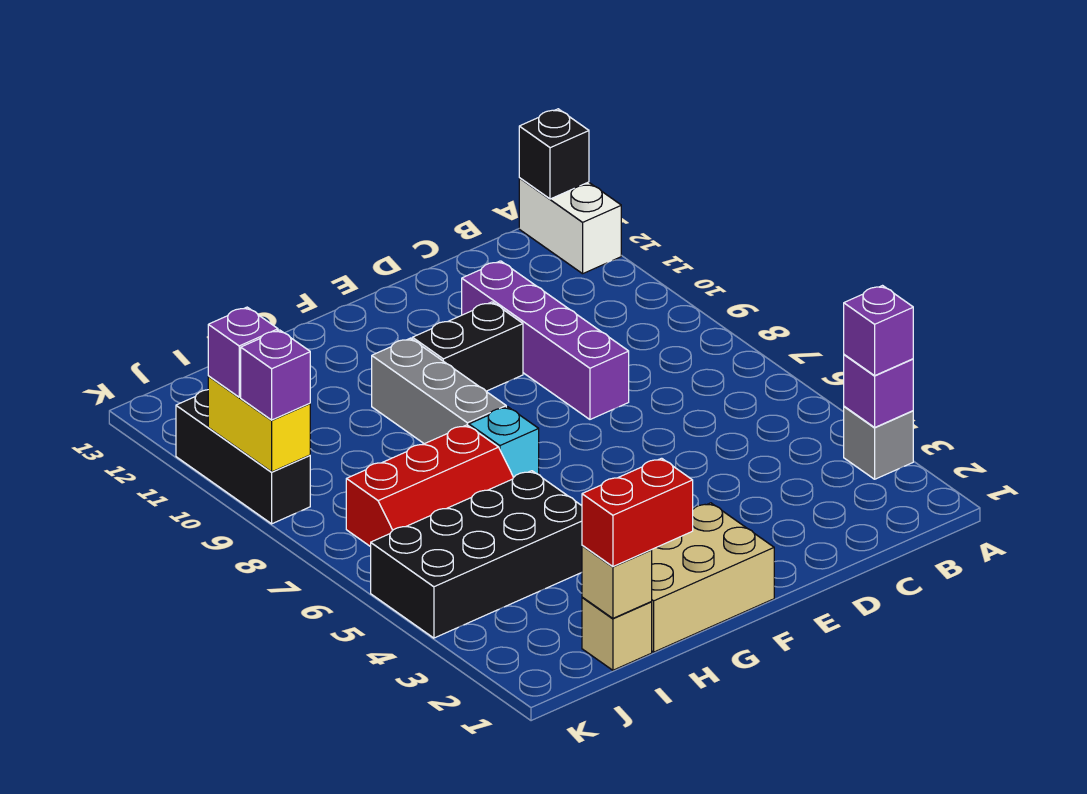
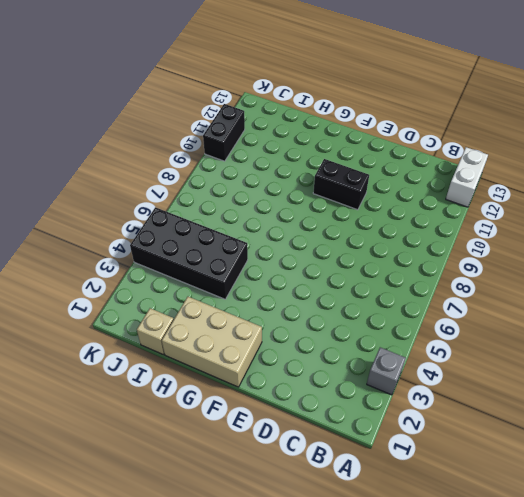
black 1x2 brick [203,104,245,161] -> black 1x3 brick [176,390,310,524]
none -> purple 1x4 brick [462,261,629,419]
none -> cyan 1x1 brick [469,407,539,477]
none -> grey 1x3 brick [372,338,506,444]

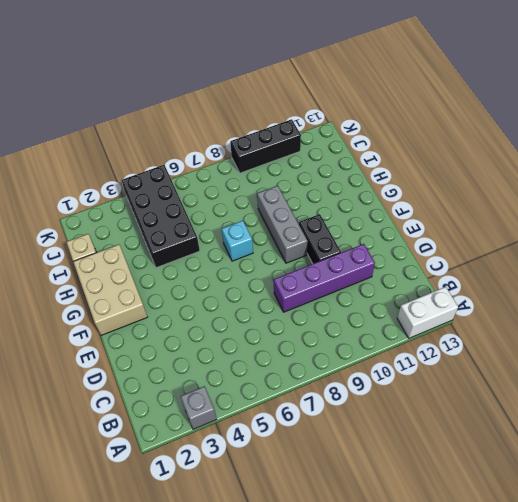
grey 1x3 brick [257,186,308,263] -> grey 1x3 brick turned to [372,338,506,444]
none -> red 2x3 slope [346,425,514,547]
none -> purple 1x1 brick [844,355,913,427]
none -> black 1x1 brick [519,109,589,199]

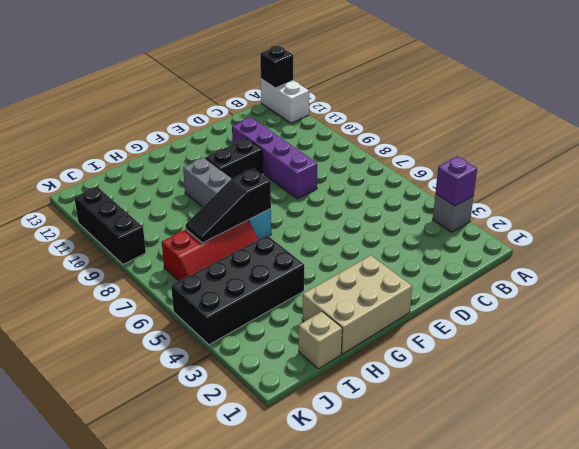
black 1x3 slope [186,169,271,243] -> none
none -> tan 1x1 brick [582,545,652,618]
none -> yellow 1x2 brick [208,376,310,472]
none -> purple 1x1 brick [844,286,913,376]

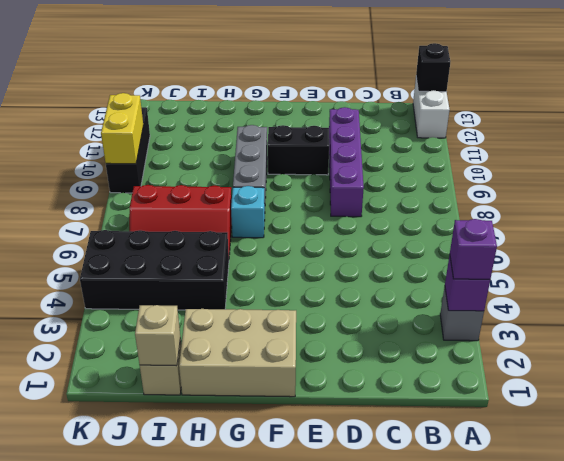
none -> red 1x2 brick [582,458,693,567]
none -> purple 1x1 brick [241,330,310,420]
none -> purple 1x1 brick [208,307,278,397]

